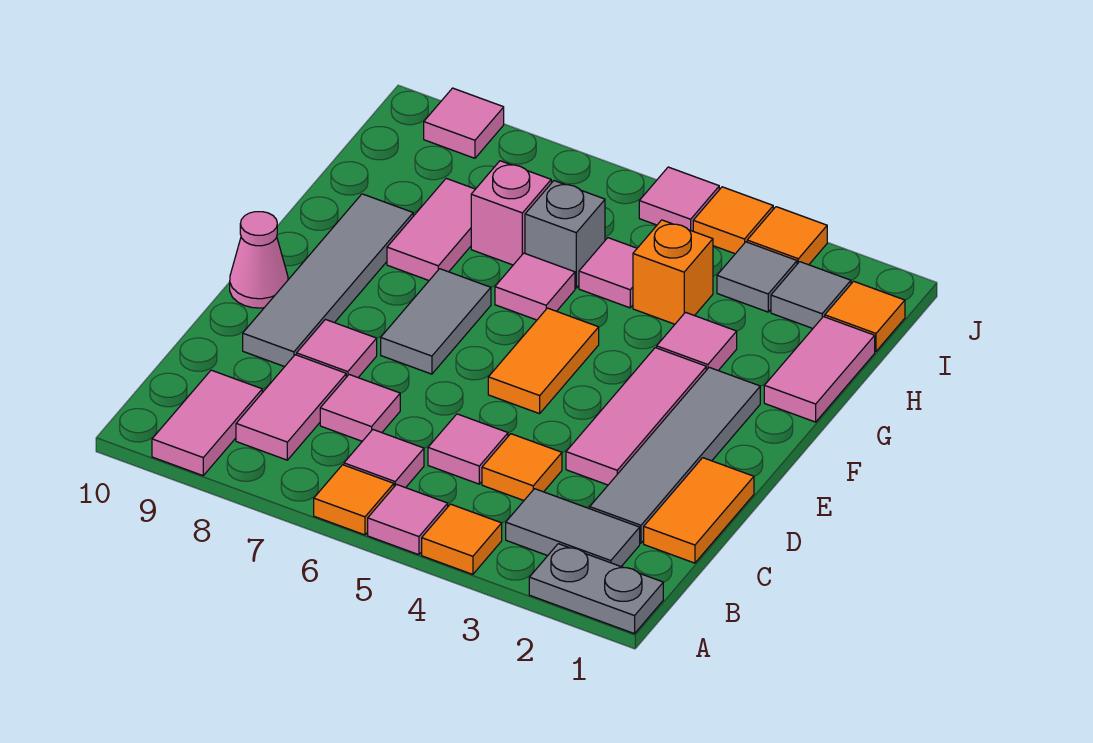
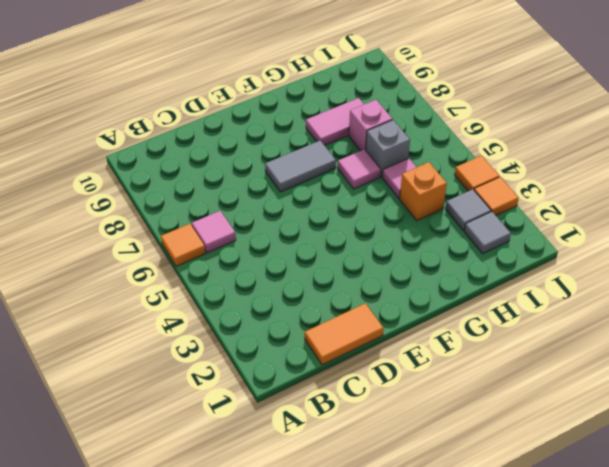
none -> grey 1x2 plate [529,544,663,634]
none -> orange 1x1 tile [422,504,502,574]
none -> pink 1x1 tile [368,484,448,555]
none -> pink 1x2 tile [152,370,262,476]

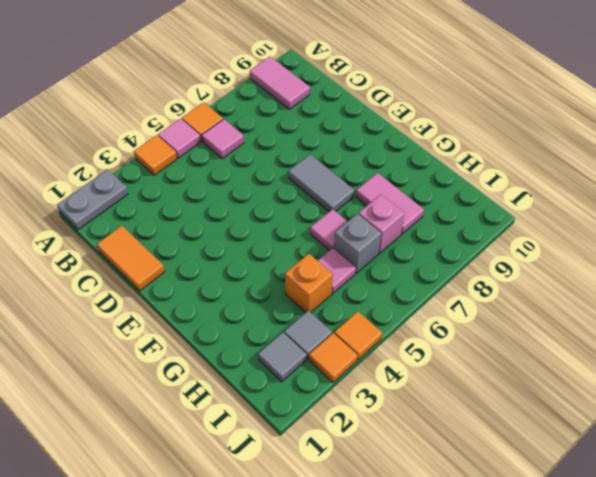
none -> grey 1x2 tile [506,489,640,566]
none -> pink 1x2 tile [236,355,346,460]
none -> grey 1x4 tile [590,367,760,543]
none -> orange 1x1 tile [482,434,562,500]

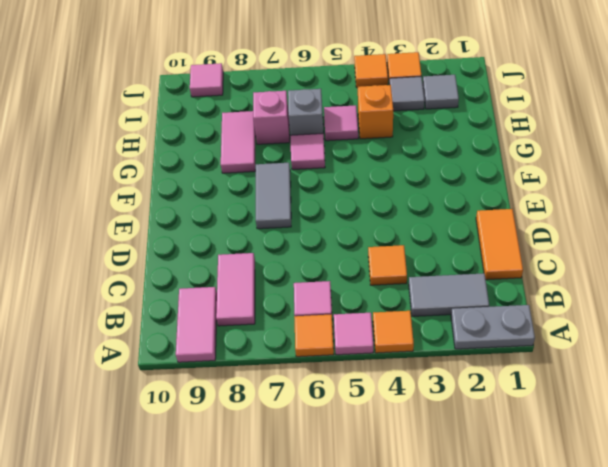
none -> grey 1x4 tile [590,367,760,543]
none -> pink 1x1 tile [428,414,508,484]
none -> pink 1x1 tile [320,375,400,441]
none -> pink 1x3 tile [566,348,706,485]

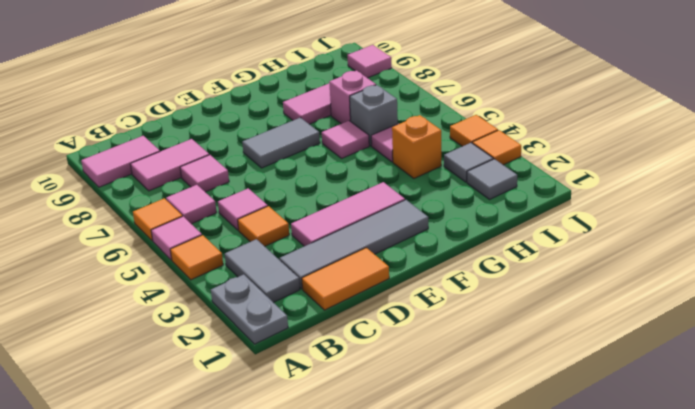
none -> pink 1x1 tile [297,319,377,377]
none -> grey 1x4 tile [243,194,413,367]
none -> orange 1x2 tile [488,308,599,414]
none -> pink 1x1 cone [230,212,288,308]

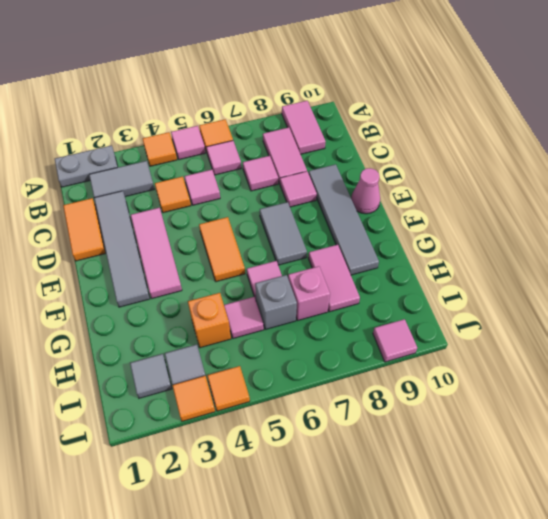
none -> pink 1x2 tile [764,317,875,422]
none -> pink 1x1 tile [657,312,737,370]
none -> orange 1x1 tile [825,281,905,352]
none -> pink 1x1 tile [639,167,719,231]

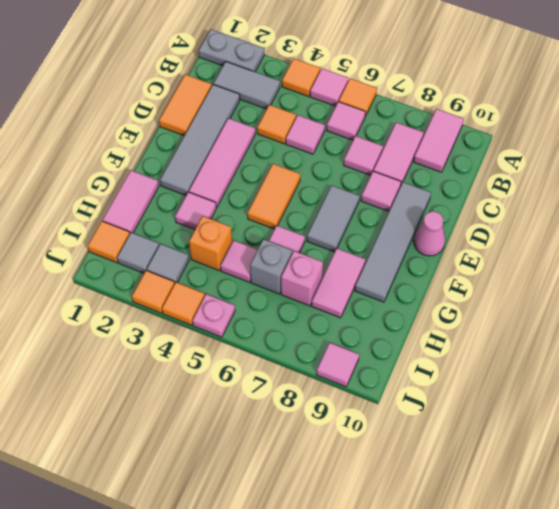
pink 1x1 plate [192,294,235,337] -> pink 1x1 tile [639,167,719,231]

